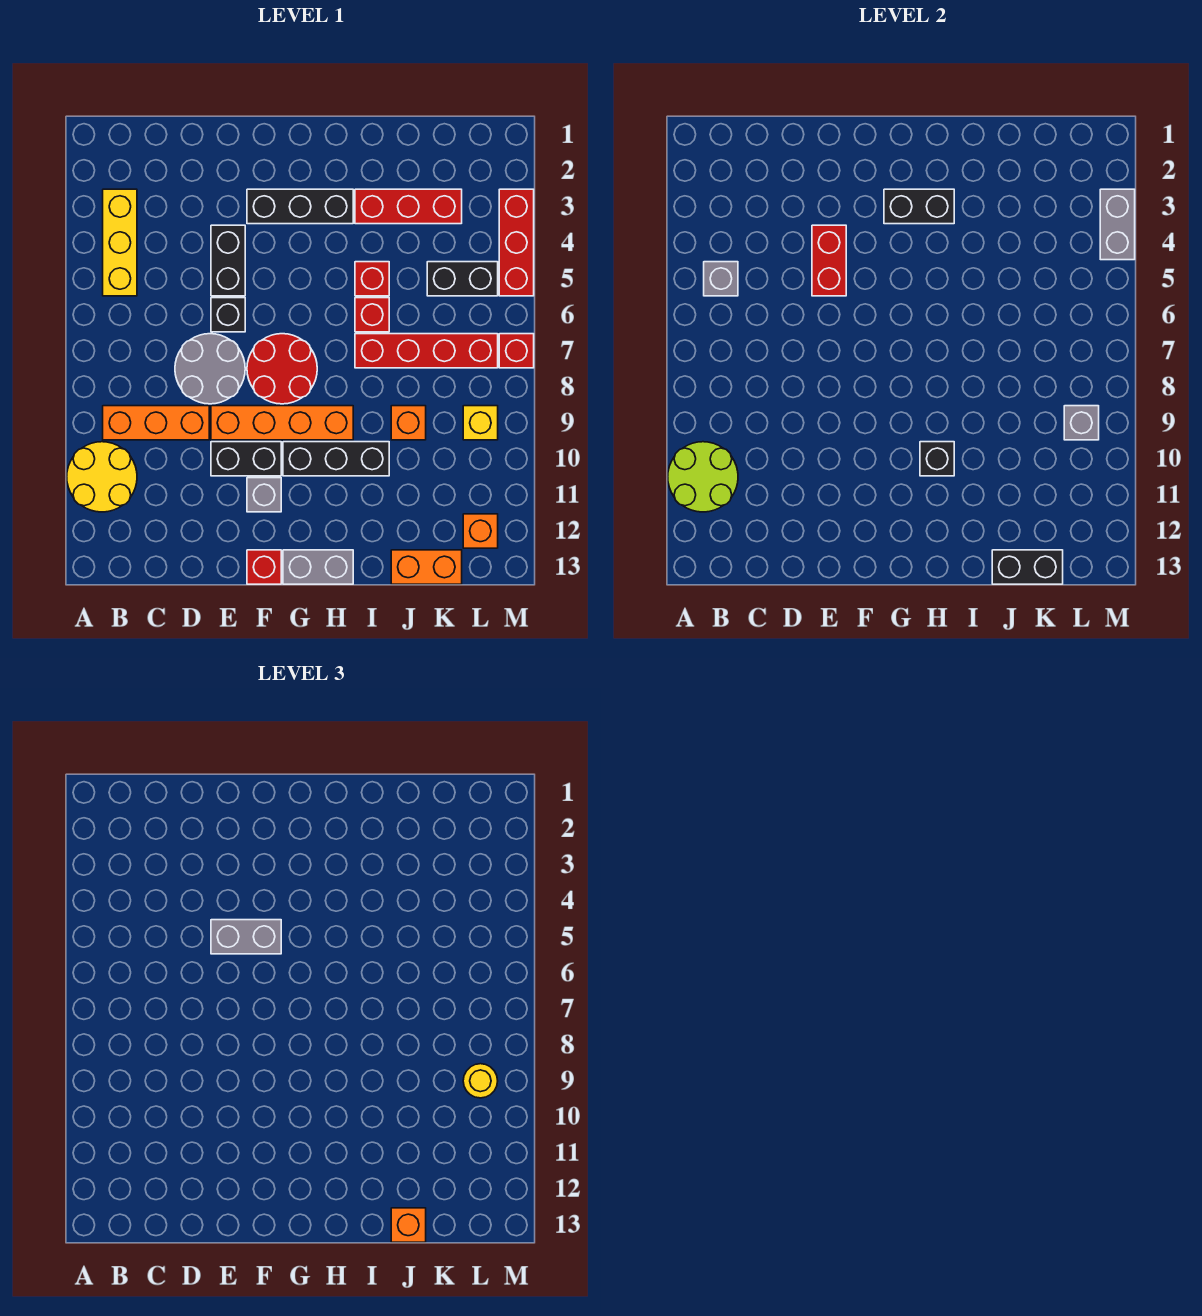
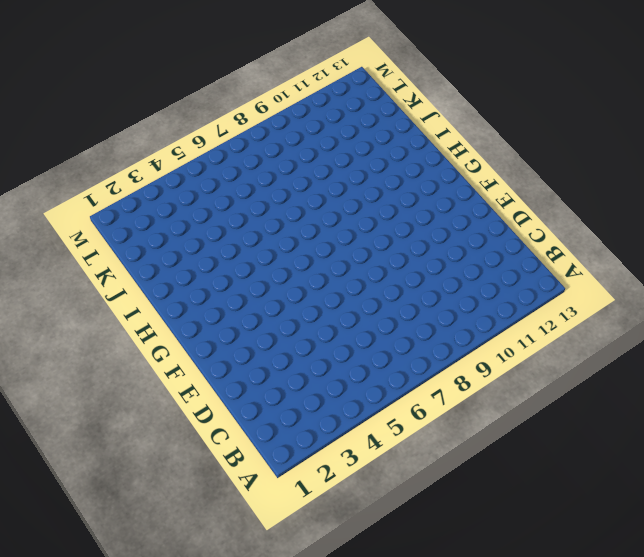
none -> yellow 2x2 round brick [67,442,137,512]
none -> yellow 1x3 brick [103,189,137,296]
none -> orange 1x3 brick [103,406,209,440]
none -> grey 2x2 round brick [175,334,245,404]

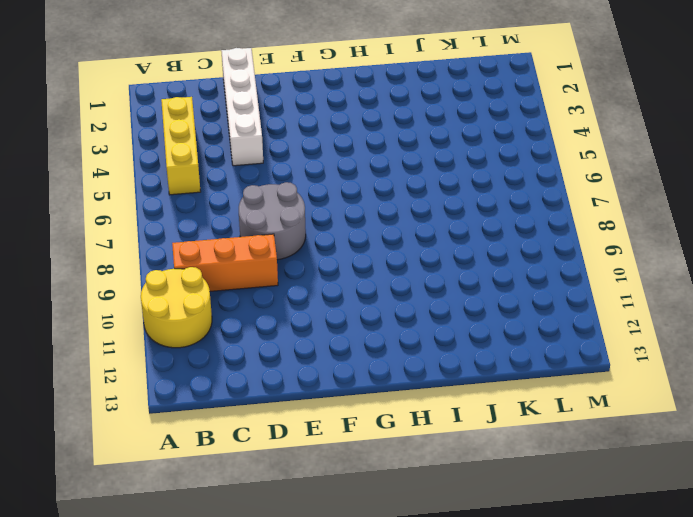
white 1x4 brick [221,48,263,166] -> none
none -> black 1x2 brick [211,225,245,296]
none -> black 1x1 brick [211,298,245,332]
none -> orange 1x4 brick [211,406,353,440]
none -> black 1x2 brick [211,442,281,476]

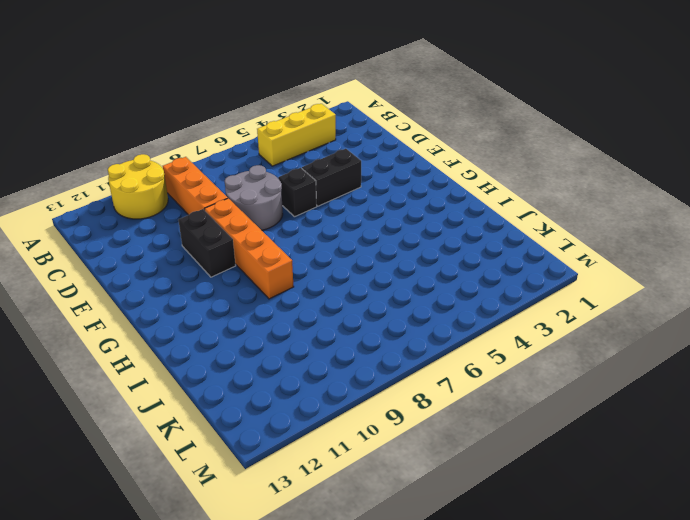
none -> black 1x3 brick [247,189,353,224]
none -> red 2x2 round brick [247,334,317,404]
none -> grey 1x1 brick [247,478,281,512]
none -> red 1x1 brick [247,550,281,584]

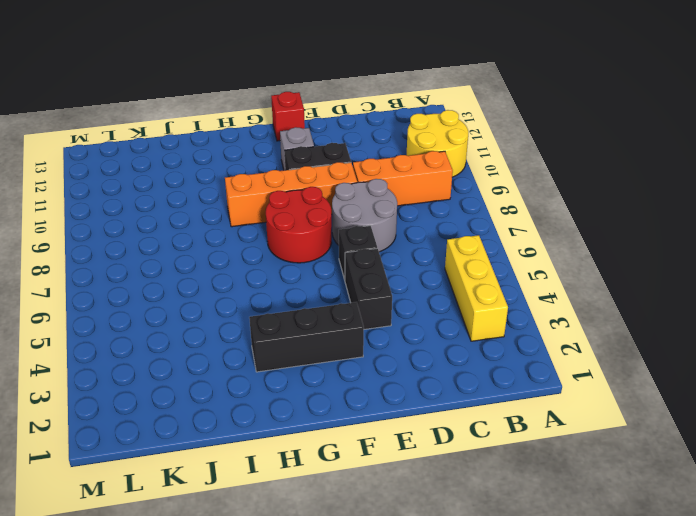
none -> black 1x3 brick [283,442,389,476]
none -> grey 1x2 brick [283,550,353,584]
none -> red 1x3 brick [355,189,462,224]
none -> red 1x1 brick [355,262,389,296]

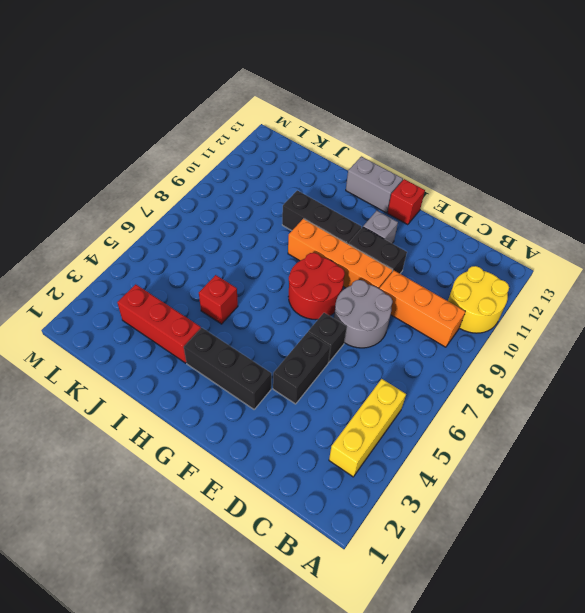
none -> red 1x1 brick [355,298,389,332]
none -> red 1x4 brick [355,334,498,368]
none -> orange 1x1 brick [391,406,426,440]
none -> orange 1x2 brick [391,550,462,584]

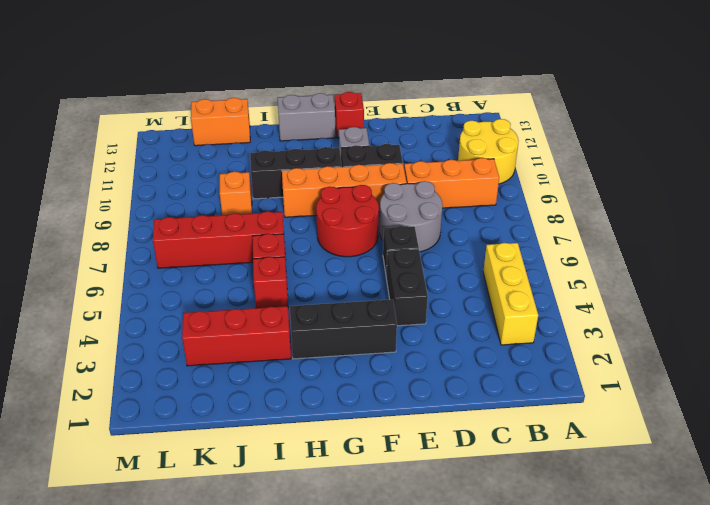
none -> black 1x2 brick [427,262,498,296]
none -> yellow 1x1 brick [463,406,498,440]
none -> orange 1x1 brick [463,514,498,548]
none -> red 1x3 brick [499,189,534,296]

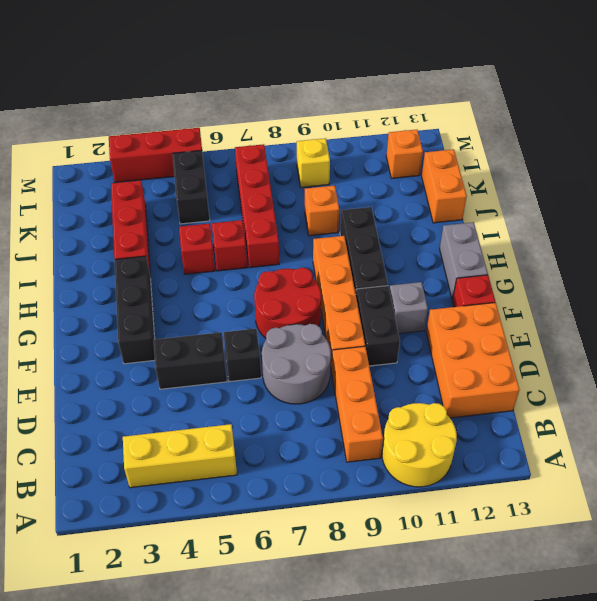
orange 2x3 brick [426,303,519,418] -> none
none -> red 1x1 brick [499,334,534,368]
none -> lime 2x2 round brick [668,442,738,512]
none -> grey 1x1 brick [704,262,738,296]
none -> red 1x2 brick [812,225,846,296]

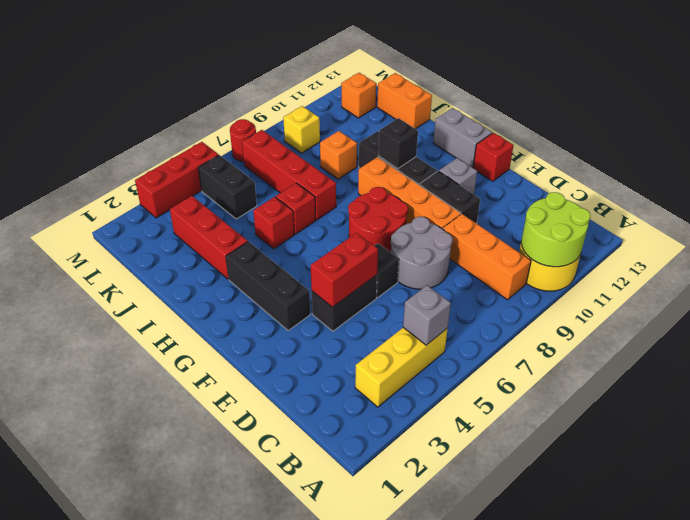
red 1x1 round brick [230,119,256,162] -> red 1x1 brick [499,334,534,368]
none -> black 1x2 brick [884,189,954,224]
none -> black 1x2 brick [992,550,1063,584]
none -> grey 1x1 brick [1064,406,1099,440]
none -> grey 1x2 brick [1100,189,1135,260]

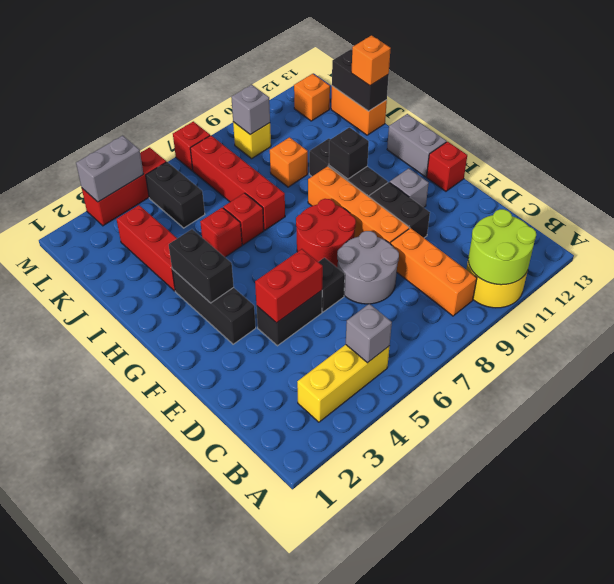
none -> grey 1x2 brick [211,920,281,954]
none -> yellow 1x1 round brick [463,1064,498,1098]

